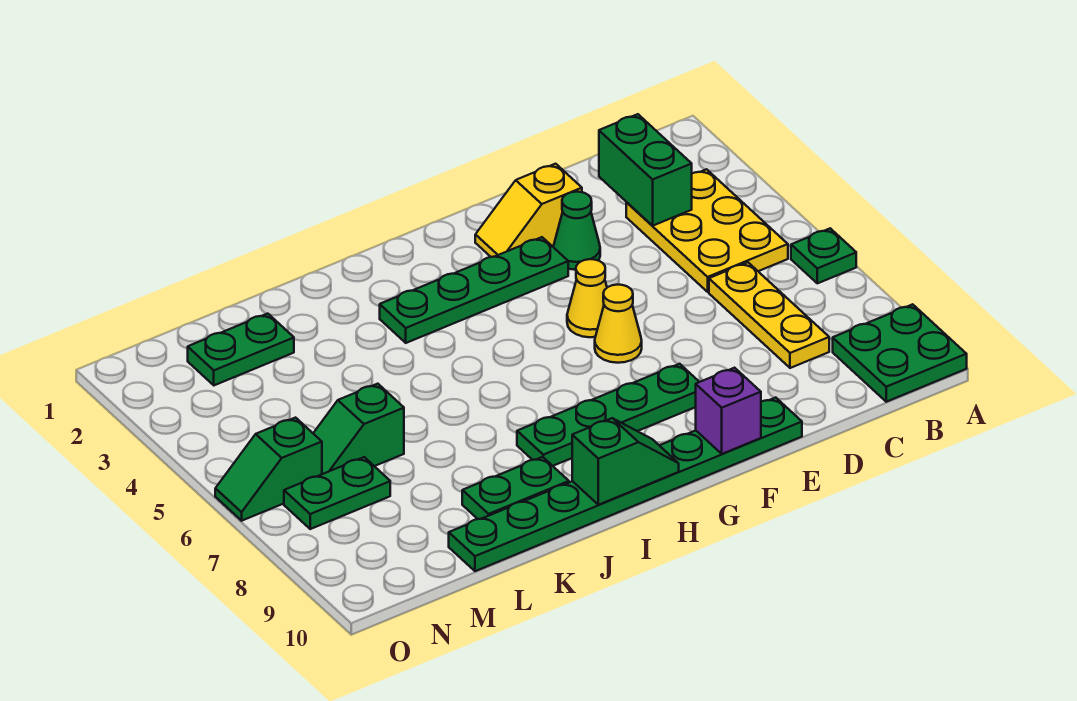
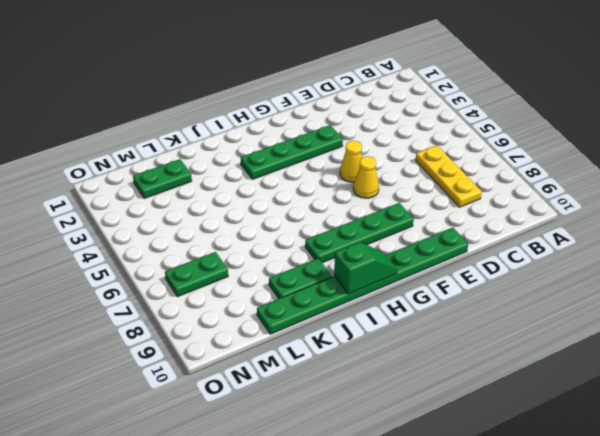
none -> green 1x1 plate [791,228,856,283]
none -> green 2x2 plate [833,304,967,402]
none -> yellow 2x3 plate [626,169,788,292]

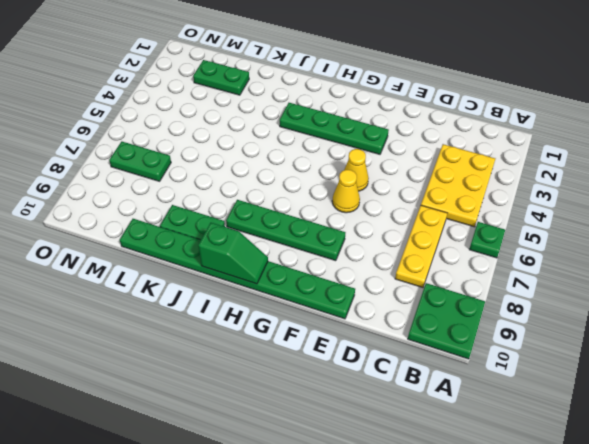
none -> yellow 1x2 slope [475,164,582,257]
none -> green 1x1 cone [553,192,600,270]
none -> green 1x2 slope [313,384,404,474]

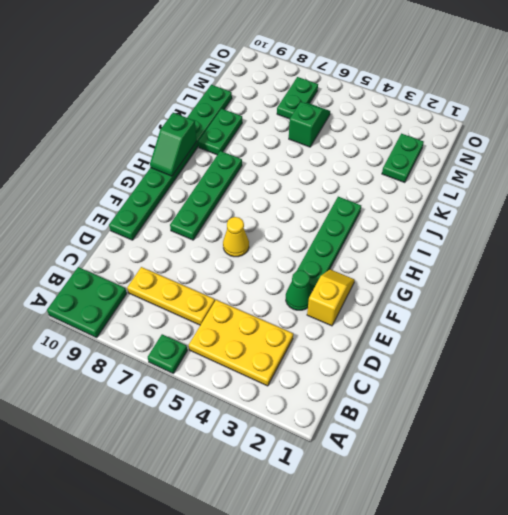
none -> yellow 1x1 cone [567,259,607,337]
none -> green 1x2 slope [215,418,322,521]
none -> green 1x2 brick [599,114,692,226]

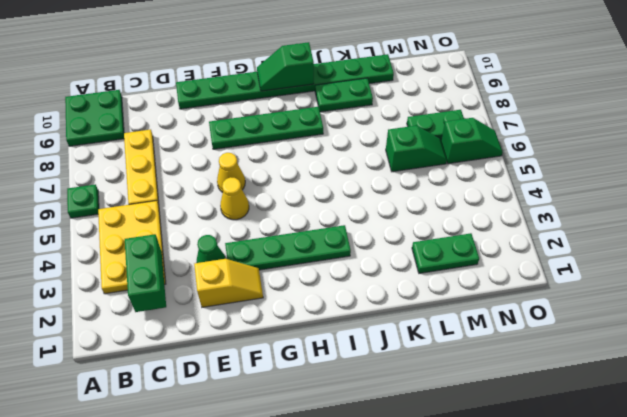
none -> purple 1x1 brick [696,368,761,454]

